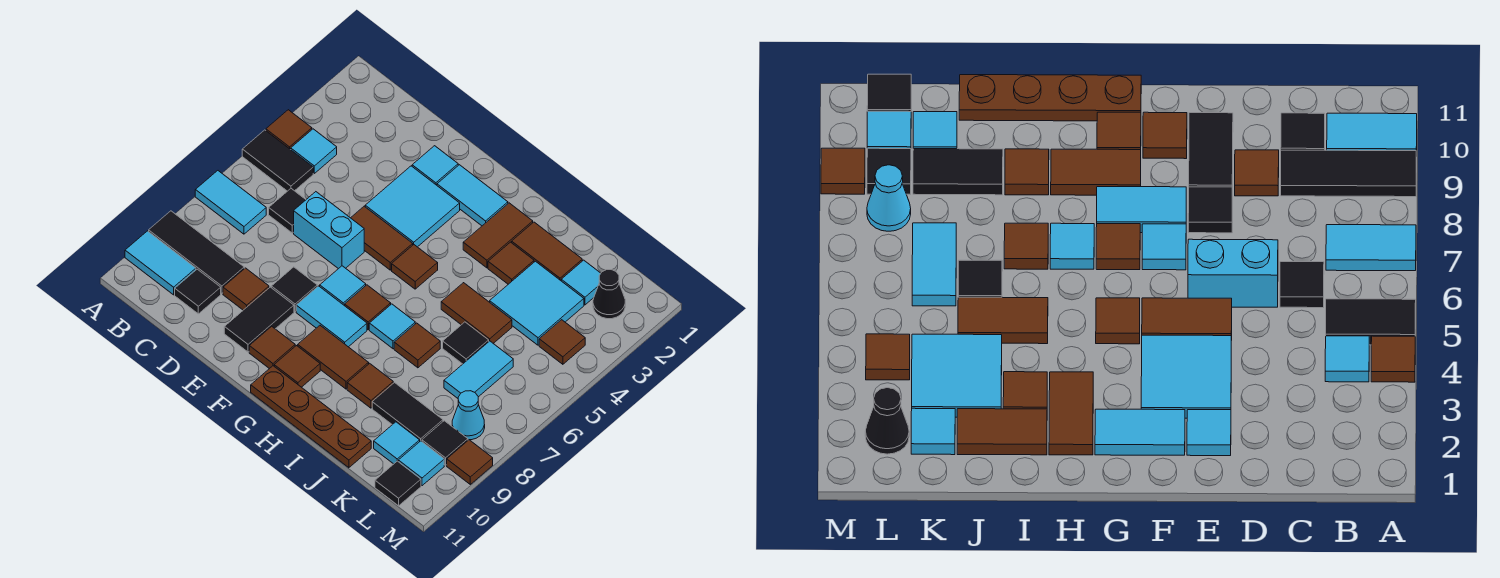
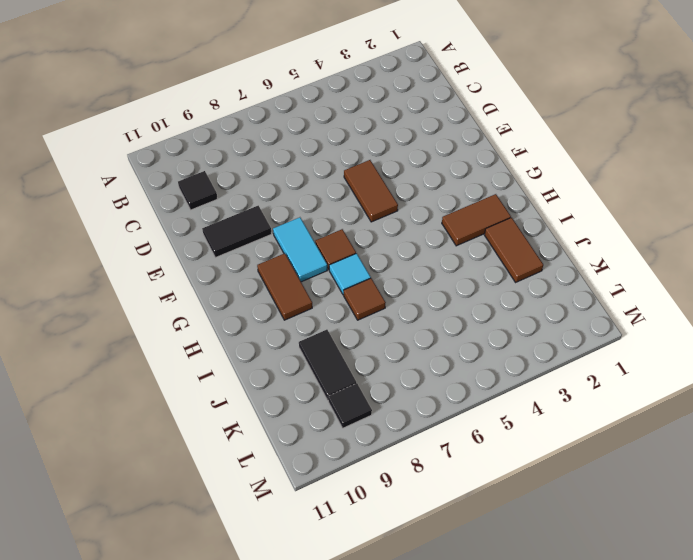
none -> brown 1x1 tile [266,110,312,149]
none -> black 1x2 tile [242,130,313,191]
none -> cyan 1x2 tile [195,171,266,234]
none -> black 1x3 tile [149,211,244,294]

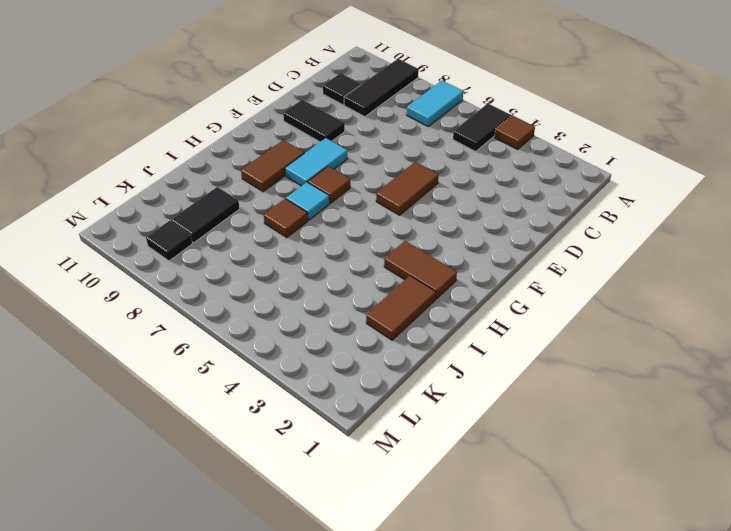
none -> cyan 1x2 tile [125,231,196,295]
none -> cyan 1x1 tile [291,129,337,173]
none -> black 1x1 tile [269,189,306,233]
none -> cyan 1x2 brick [294,192,364,269]

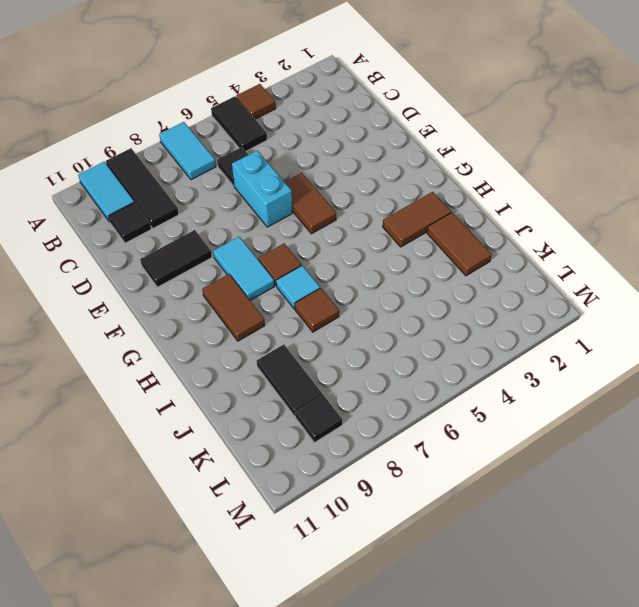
none -> cyan 1x1 tile [291,129,337,173]
none -> brown 1x1 tile [223,268,269,310]
none -> cyan 1x1 tile [412,146,458,185]
none -> cyan 2x2 tile [365,166,460,247]

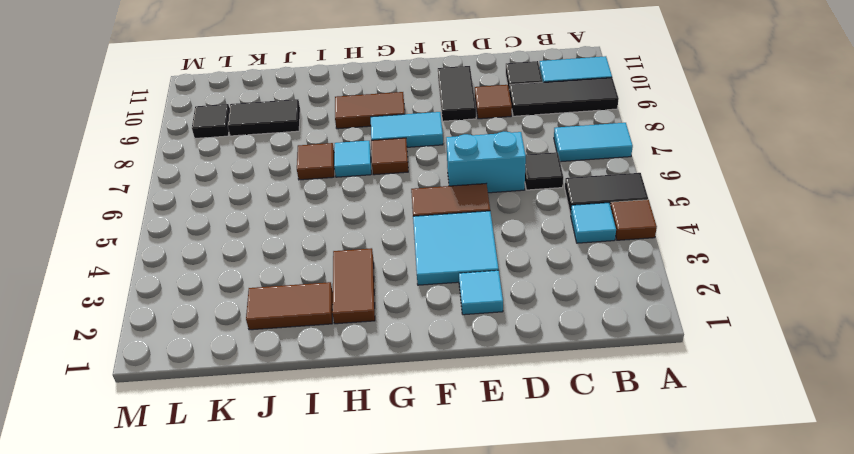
none -> black 1x1 tile [271,267,317,312]
none -> cyan 1x2 tile [437,165,508,226]
none -> cyan 1x1 tile [320,266,366,306]
none -> brown 1x1 tile [249,326,295,369]

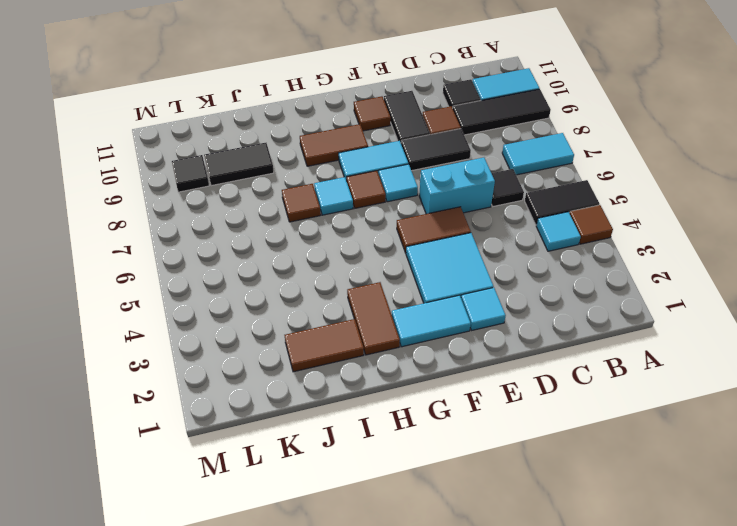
black 1x2 tile [401,129,471,171] -> black 1x1 tile [271,267,317,312]
none -> brown 1x1 tile [392,245,438,289]
none -> brown 1x1 tile [274,346,320,387]
none -> brown 1x4 plate [251,366,371,468]
none -> brown 1x1 tile [488,242,534,284]

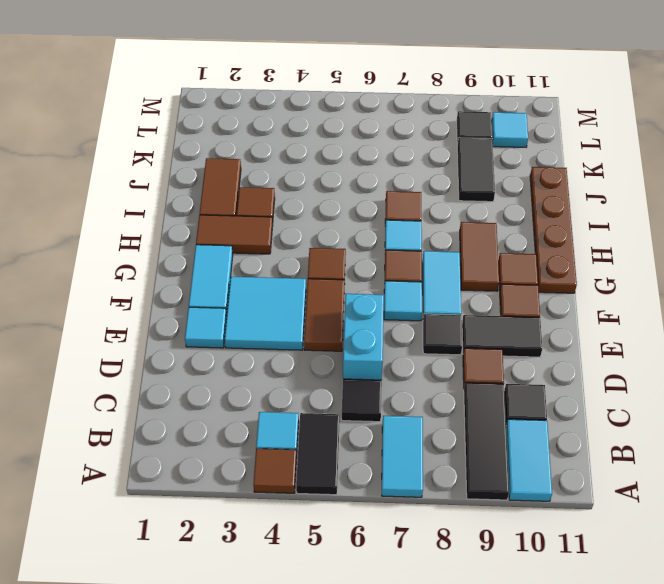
none -> brown 1x2 tile [441,283,512,343]
none -> brown 1x1 tile [347,363,393,408]
none -> cyan 2x2 tile [490,261,584,345]
none -> black 1x1 tile [443,322,489,364]

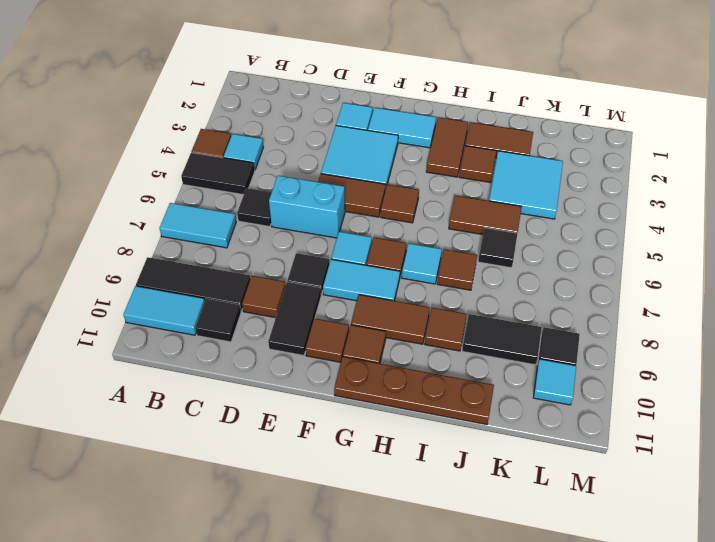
none -> cyan 1x1 tile [561,260,601,305]
none -> cyan 1x2 tile [444,341,513,398]
none -> cyan 1x1 tile [374,422,420,464]
none -> black 1x1 cone [593,270,625,319]

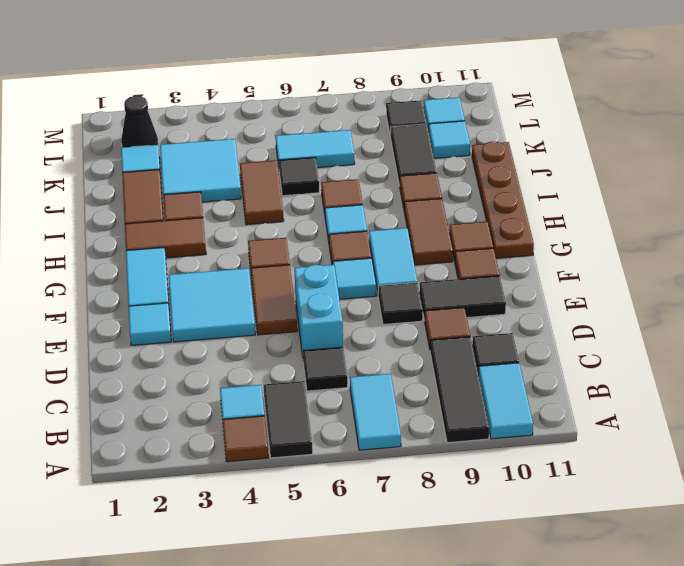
none -> brown 1x1 tile [539,320,585,364]
none -> cyan 1x1 cone [452,391,485,440]
none -> black 1x1 tile [375,461,421,506]
none -> brown 1x1 tile [447,440,493,484]

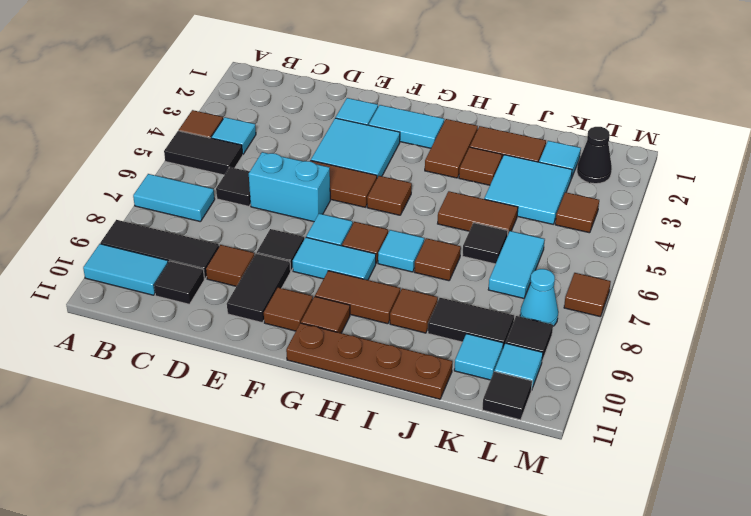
brown 1x1 tile [564,273,611,317] -> brown 1x1 tile moved to [447,440,493,484]

